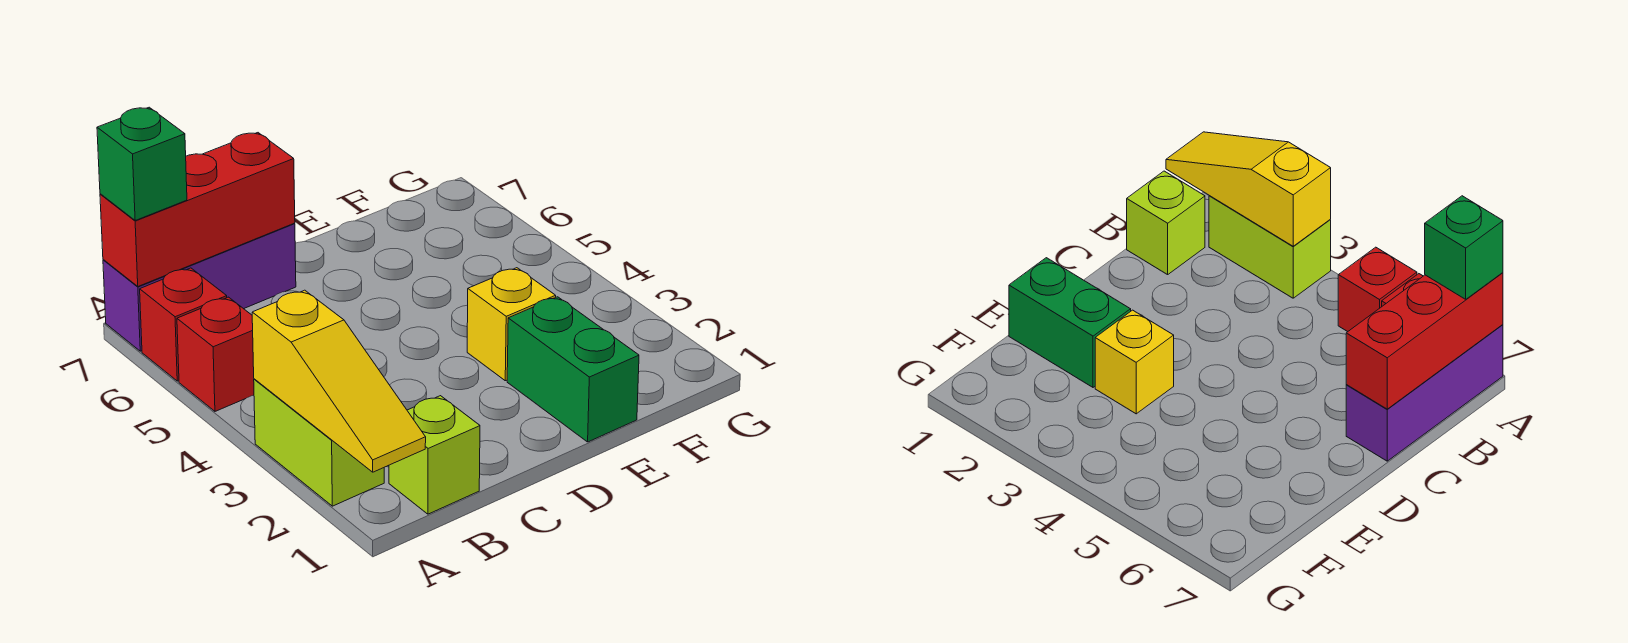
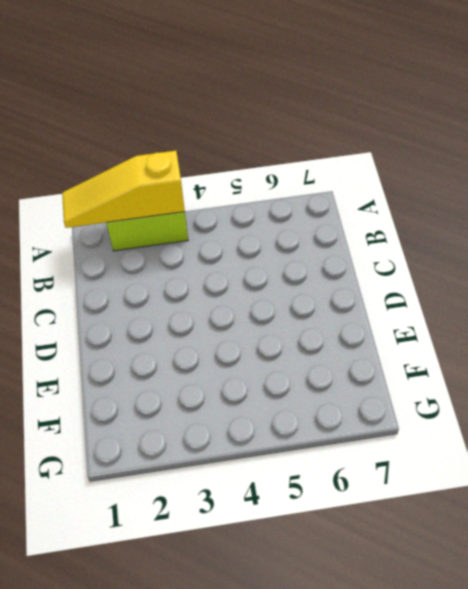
none -> red 1x1 brick [177,297,254,411]
none -> red 1x1 brick [140,268,227,381]

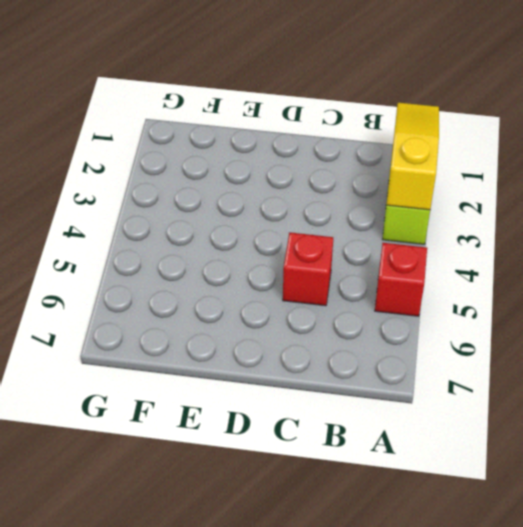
red 1x1 brick [283,233,333,306] -> red 1x1 brick moved to [140,268,227,381]
none -> purple 1x3 brick [103,223,296,351]
none -> lime 1x1 brick [389,396,480,514]

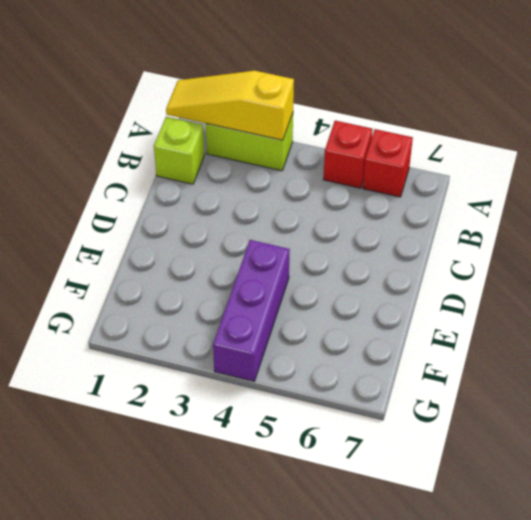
purple 1x3 brick [213,240,290,381] -> purple 1x3 brick moved to [103,223,296,351]
none -> green 1x2 brick [507,297,639,442]
none -> yellow 1x1 brick [467,268,556,381]

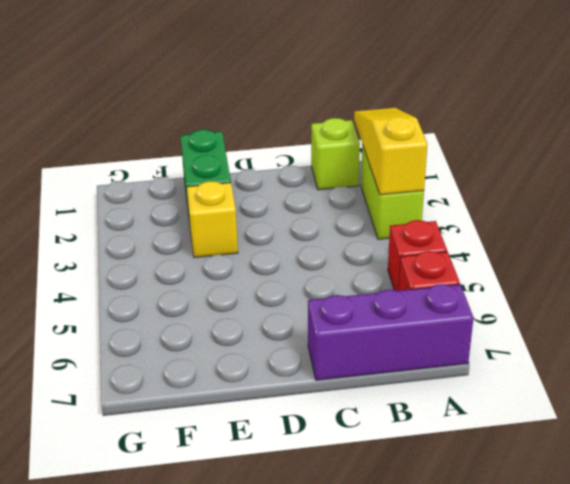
none -> red 1x3 brick [100,133,295,286]
none -> green 1x1 brick [97,107,187,220]

